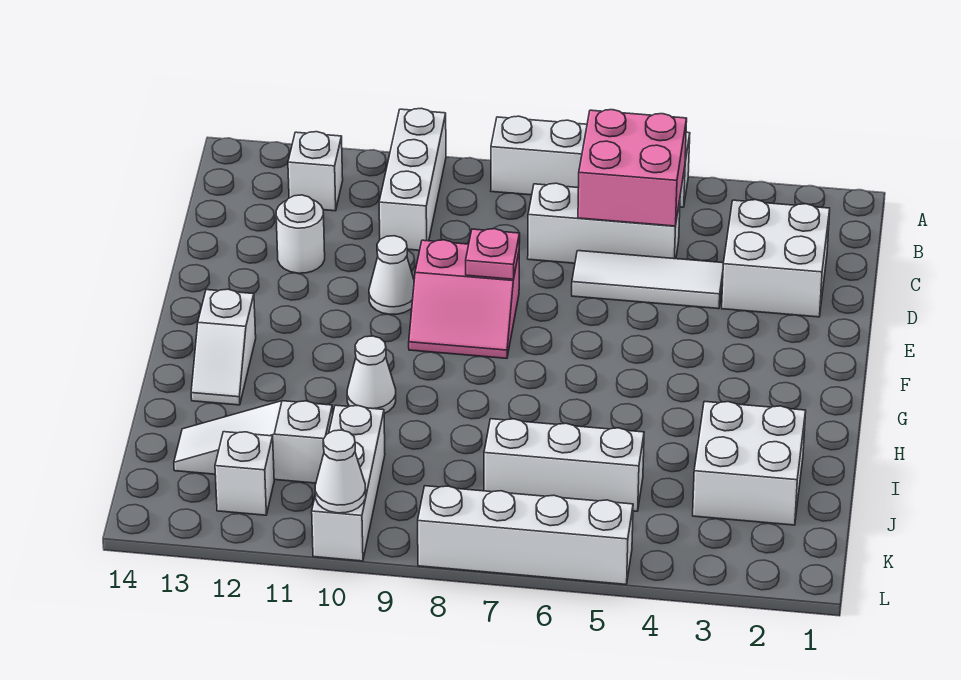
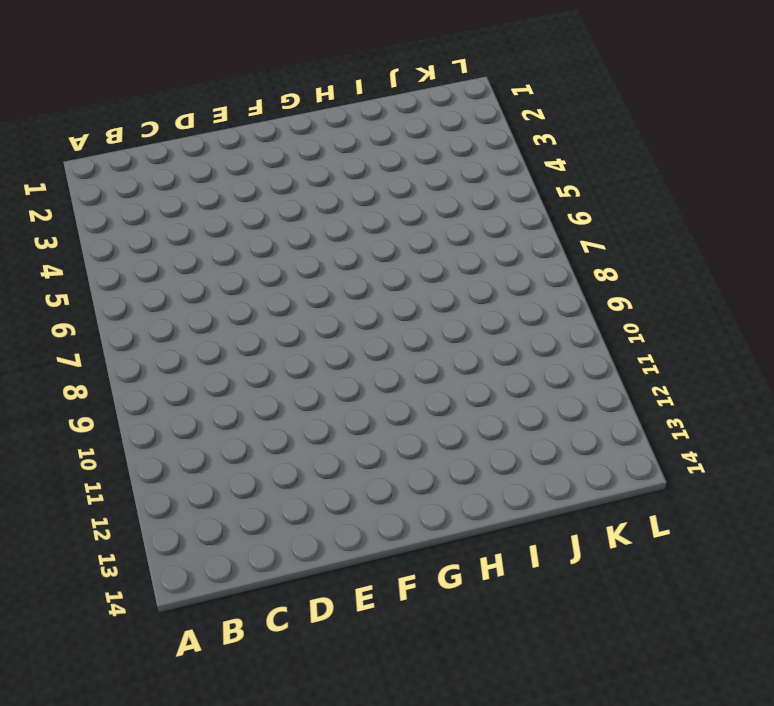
none -> white 1x4 brick [491,116,690,207]
none -> white 1x3 brick [379,108,446,250]
none -> white 1x1 brick [288,132,343,211]

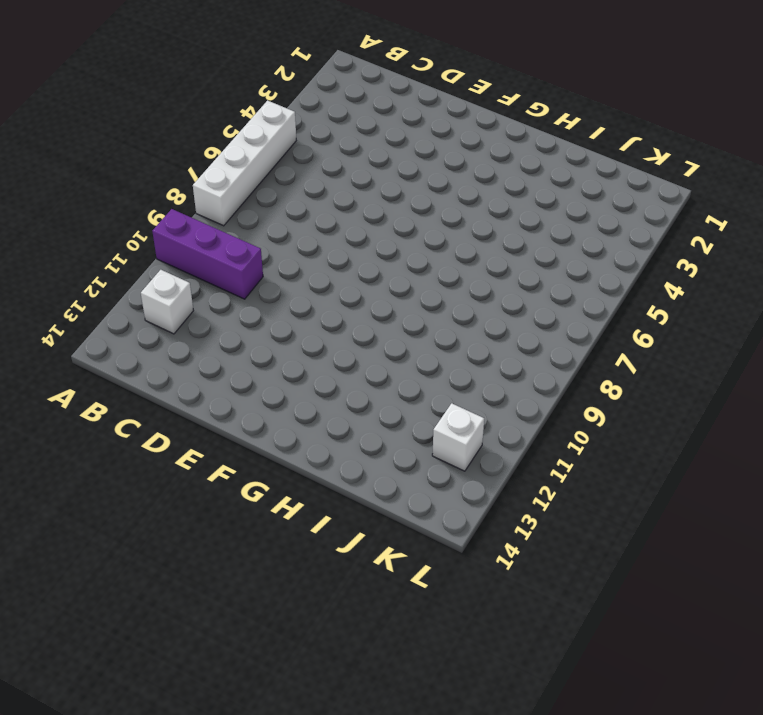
purple 1x3 brick [152,209,263,299] -> white 1x3 brick [379,108,446,250]
none -> white 2x2 brick [722,200,830,317]
none -> white 1x3 brick [528,183,680,263]
none -> white 1x3 tile [572,251,724,309]

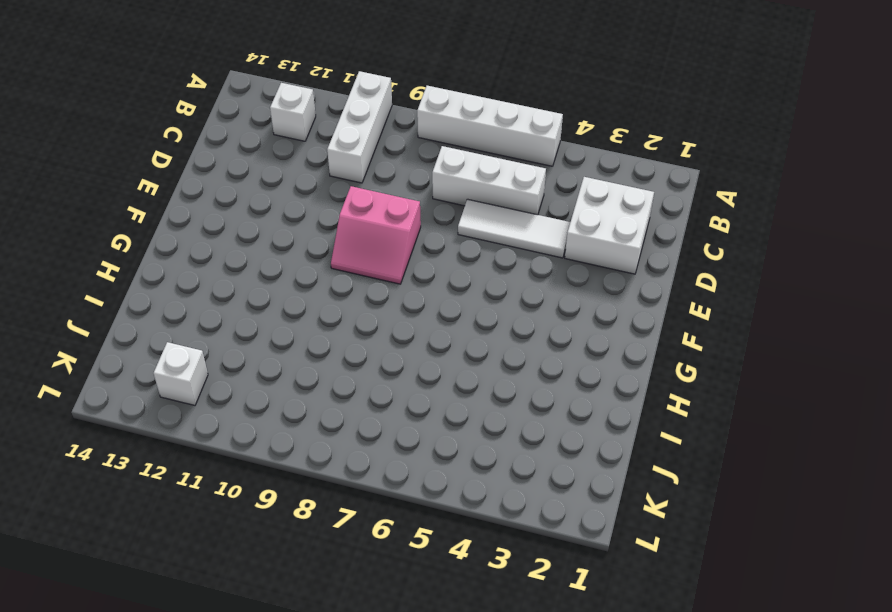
none -> white 1x1 round brick [276,195,325,273]
none -> white 1x1 cone [369,236,414,314]
none -> white 1x2 slope [191,289,256,405]

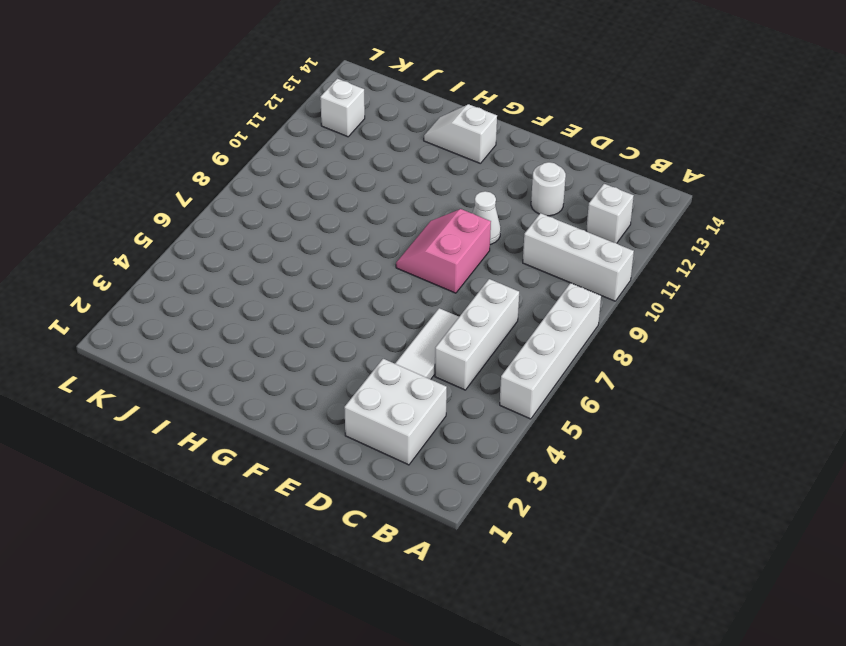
none -> white 1x1 cone [347,336,396,414]
none -> white 2x2 brick [693,401,806,525]
none -> white 1x3 brick [484,419,644,511]

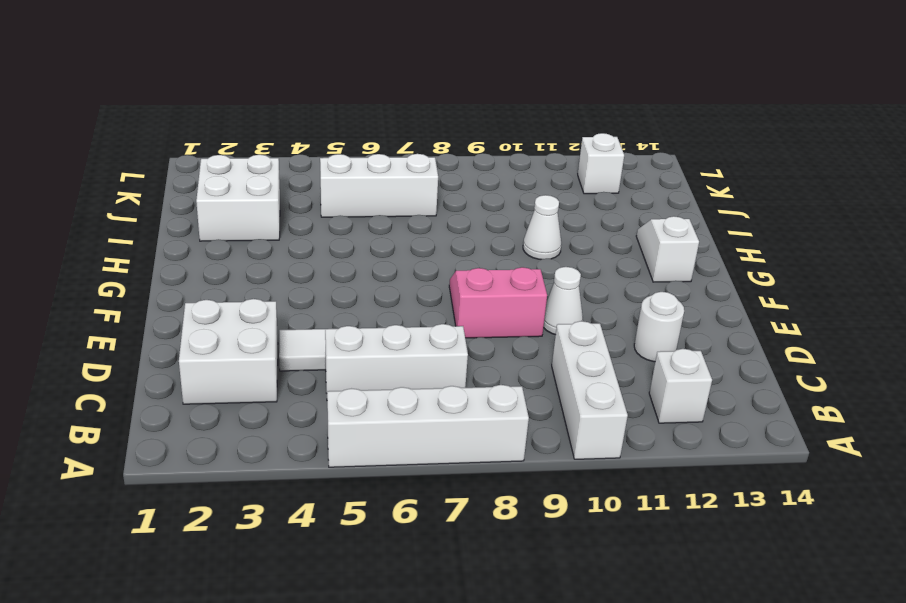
none -> white 1x3 brick [312,405,385,561]
none -> white 1x3 slope [174,401,333,483]
none -> white 1x4 brick [418,486,633,584]

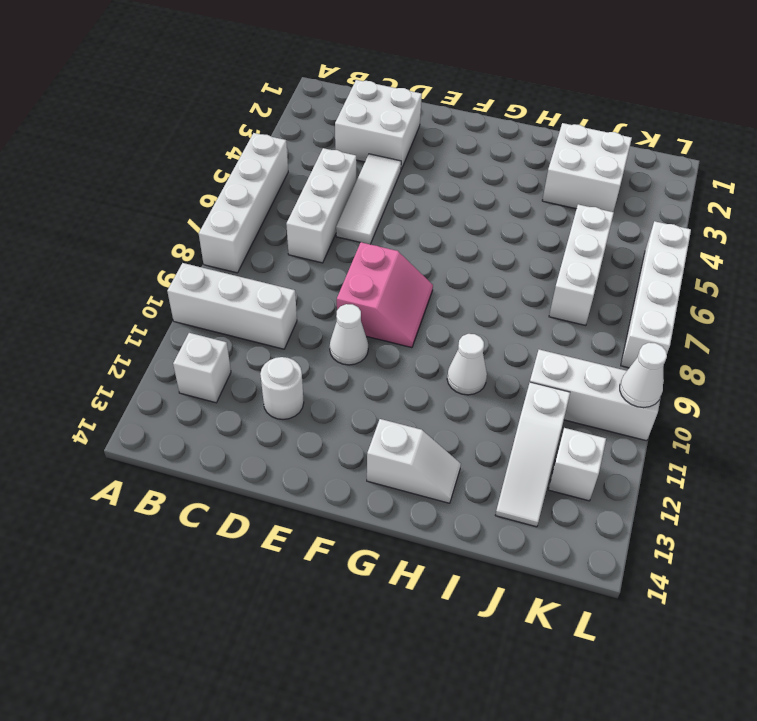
none -> pink 2x2 brick [578,110,687,226]
none -> pink 1x1 plate [466,229,520,279]

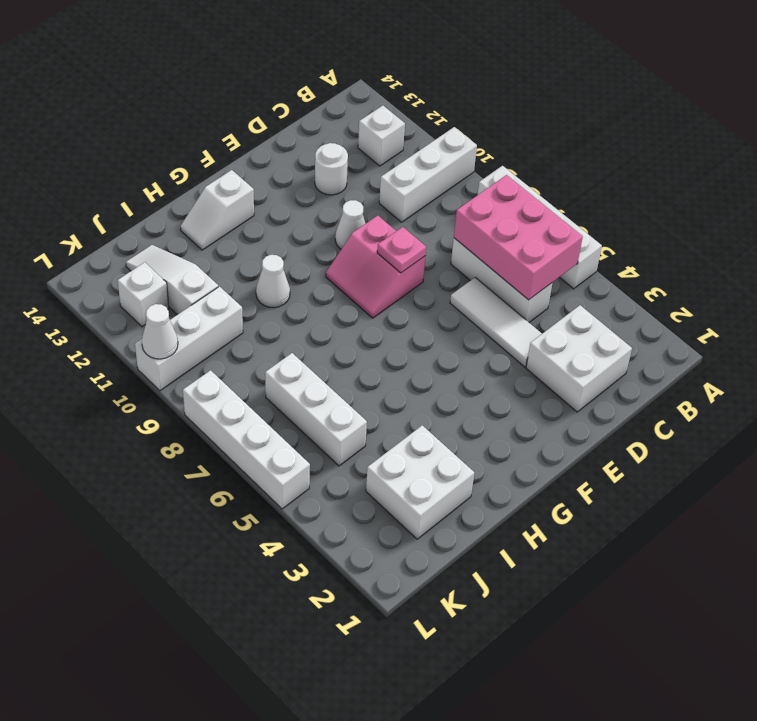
pink 2x3 brick [454,175,583,300] -> pink 2x2 brick [578,110,687,226]

